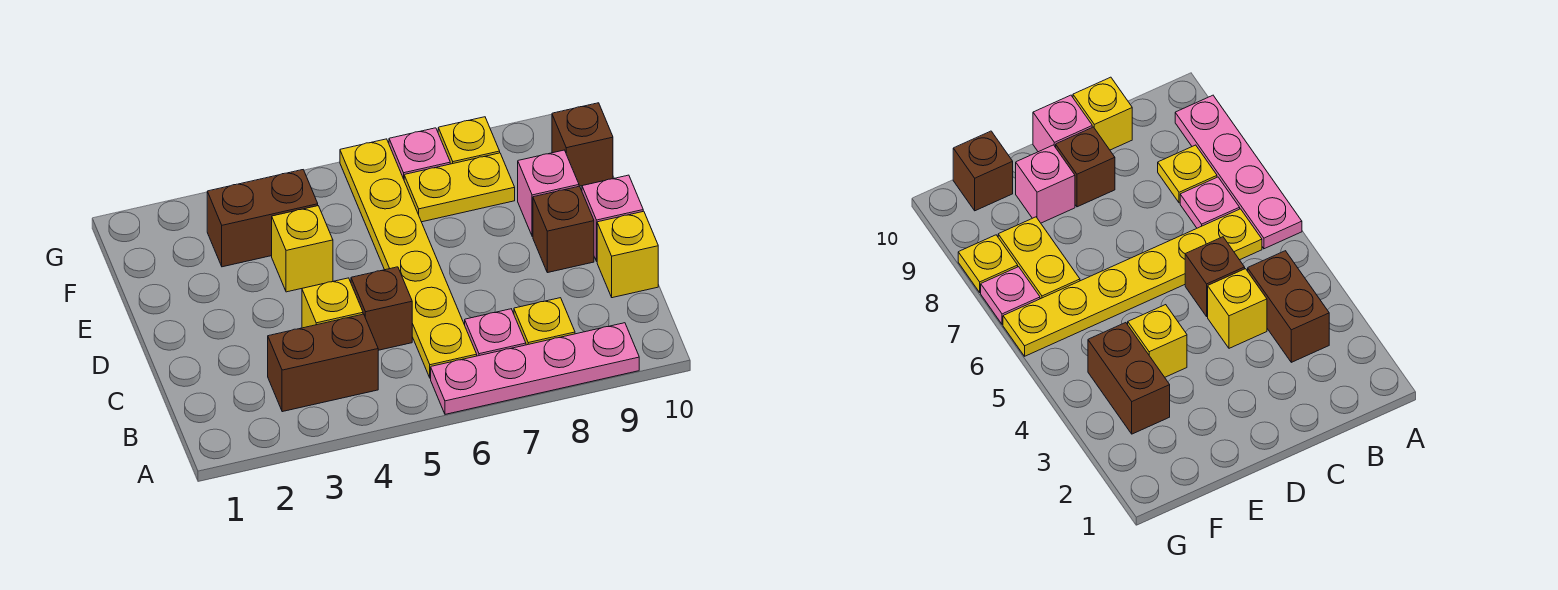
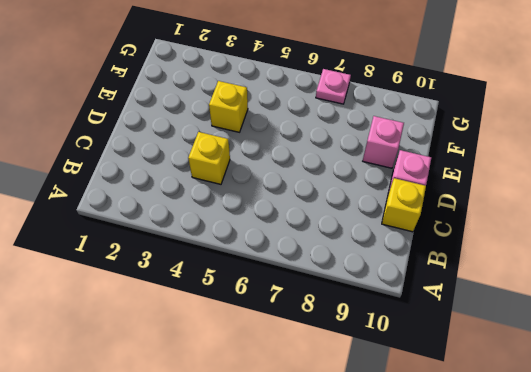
none -> pink 1x4 plate [431,323,639,414]
none -> brown 1x2 brick [268,314,378,412]
none -> yellow 1x6 plate [340,139,477,378]

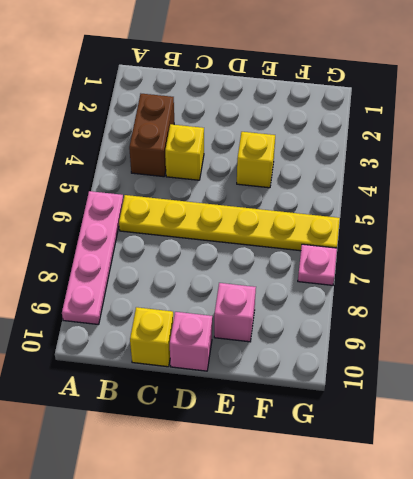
none -> pink 1x1 plate [465,309,526,356]
none -> yellow 1x1 plate [514,298,575,345]
none -> brown 1x1 brick [351,267,412,350]

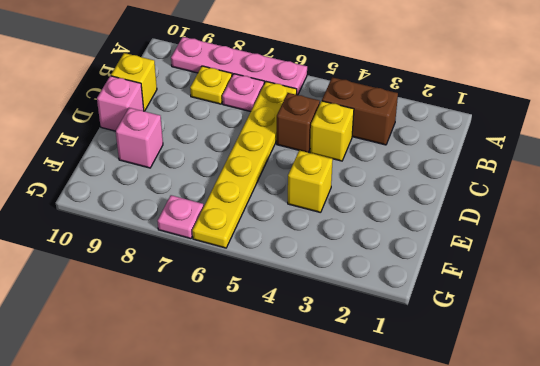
none -> brown 1x1 brick [533,186,594,273]
none -> brown 1x2 brick [207,170,318,267]
none -> yellow 1x2 plate [404,153,515,222]

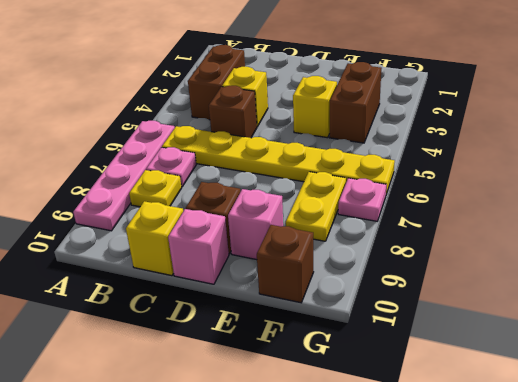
none -> yellow 1x1 plate [438,117,500,164]

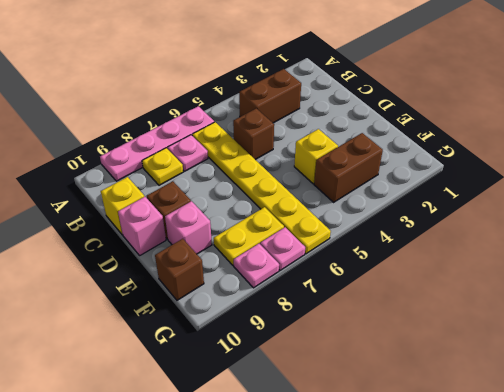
pink 1x1 plate [234,244,279,288] -> yellow 1x1 plate [438,117,500,164]
none -> yellow 1x1 brick [302,278,363,328]

